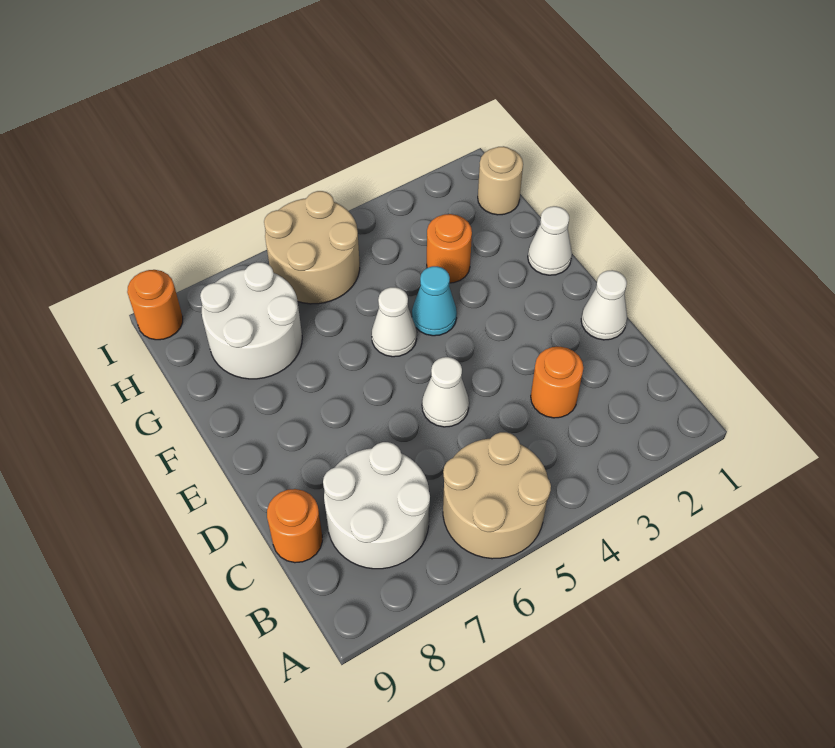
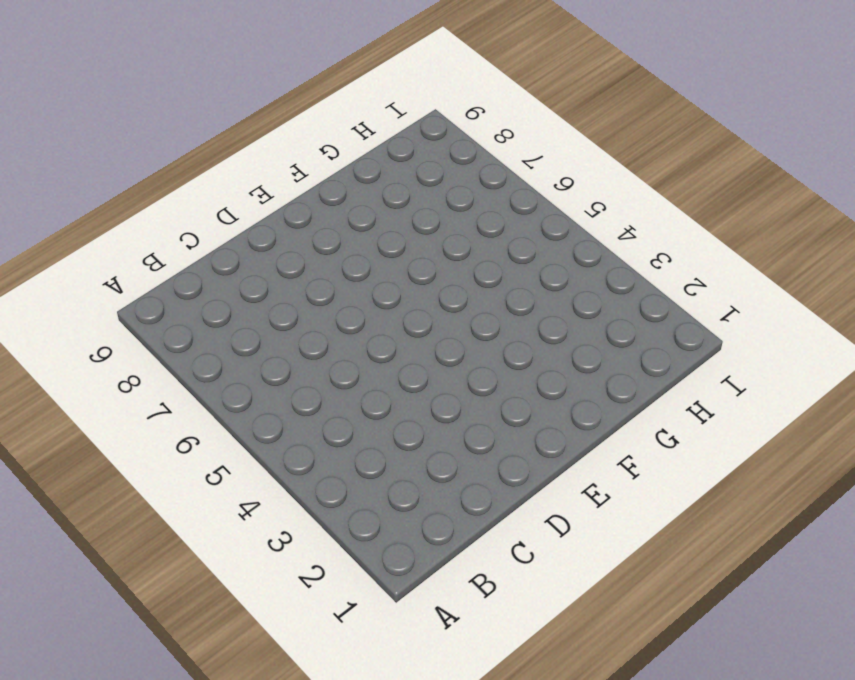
none -> tan 2x2 round brick [443,432,551,559]
none -> white 2x2 round brick [323,442,430,569]
none -> orange 1x1 round brick [531,347,583,418]

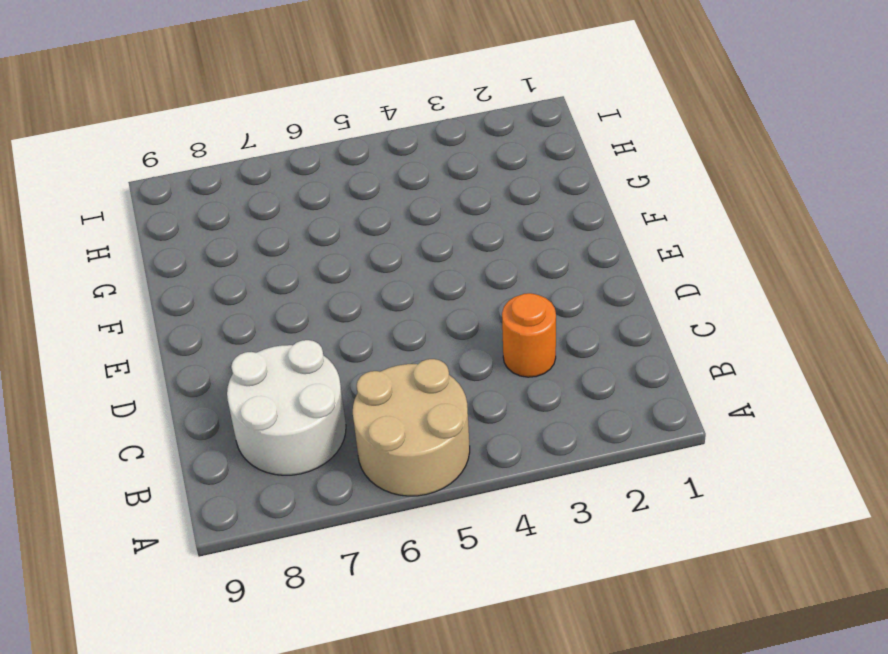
none -> orange 1x1 round brick [267,489,322,563]
none -> white 1x1 cone [581,270,627,340]
none -> white 1x1 cone [422,357,469,427]

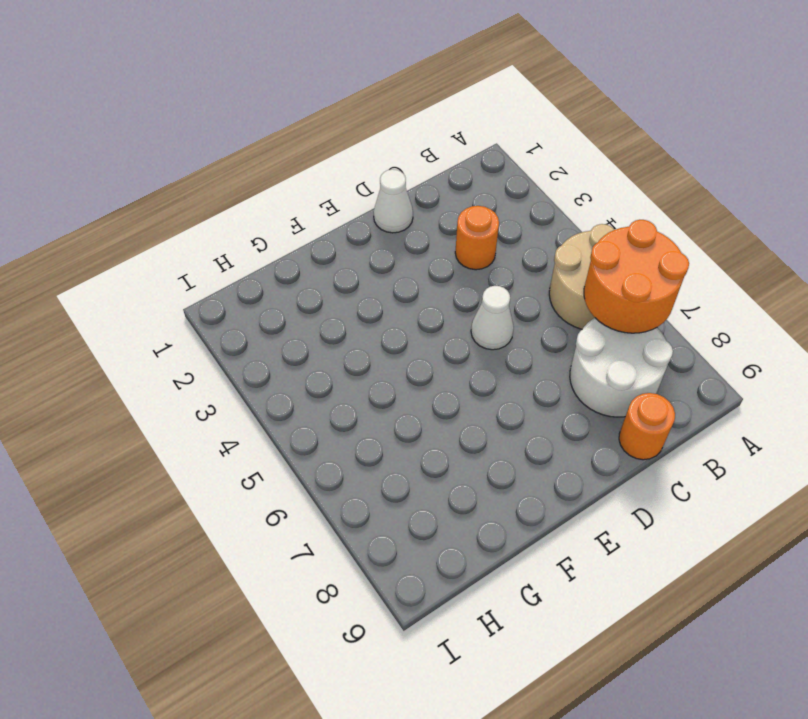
orange 2x2 round brick [584,220,689,333] -> none
none -> white 1x1 cone [528,206,572,275]
none -> cyan 1x1 cone [412,266,457,336]
none -> white 1x1 cone [372,287,417,357]

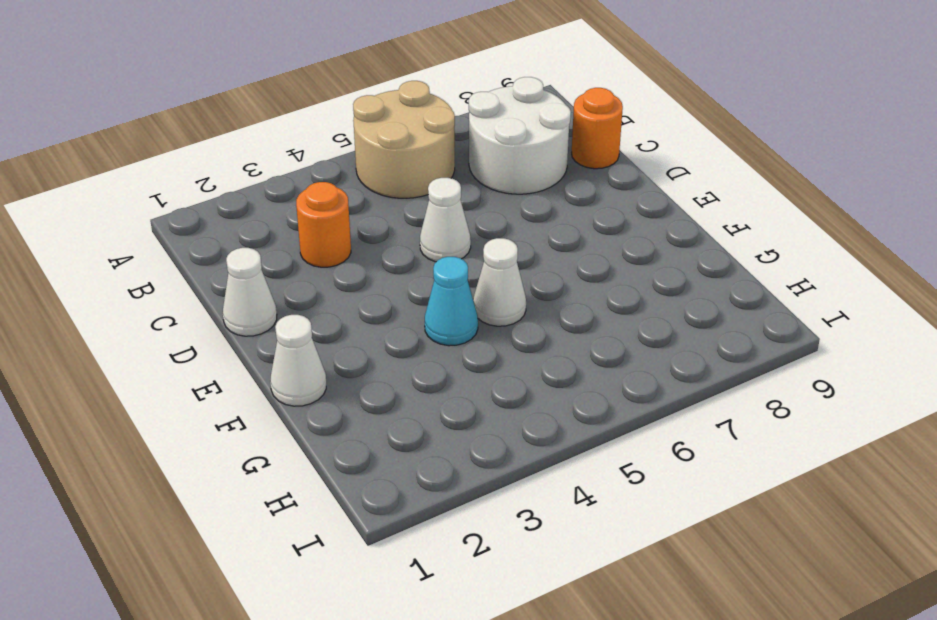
none -> orange 1x1 round brick [427,214,472,283]
none -> white 2x2 round brick [200,262,302,379]
none -> tan 1x1 round brick [478,146,523,215]

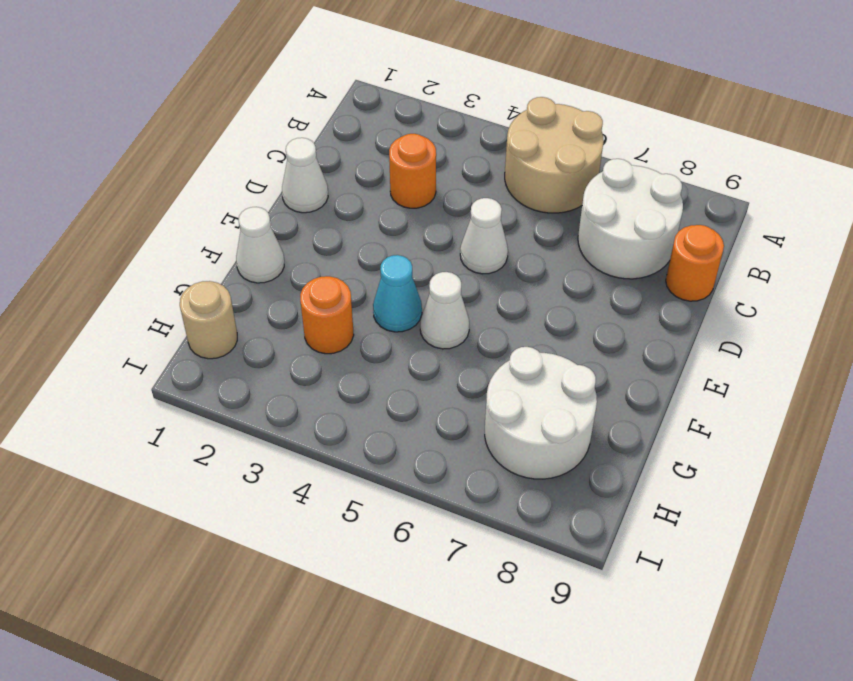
none -> tan 2x2 round brick [264,191,360,304]
none -> orange 1x1 round brick [127,270,183,340]

